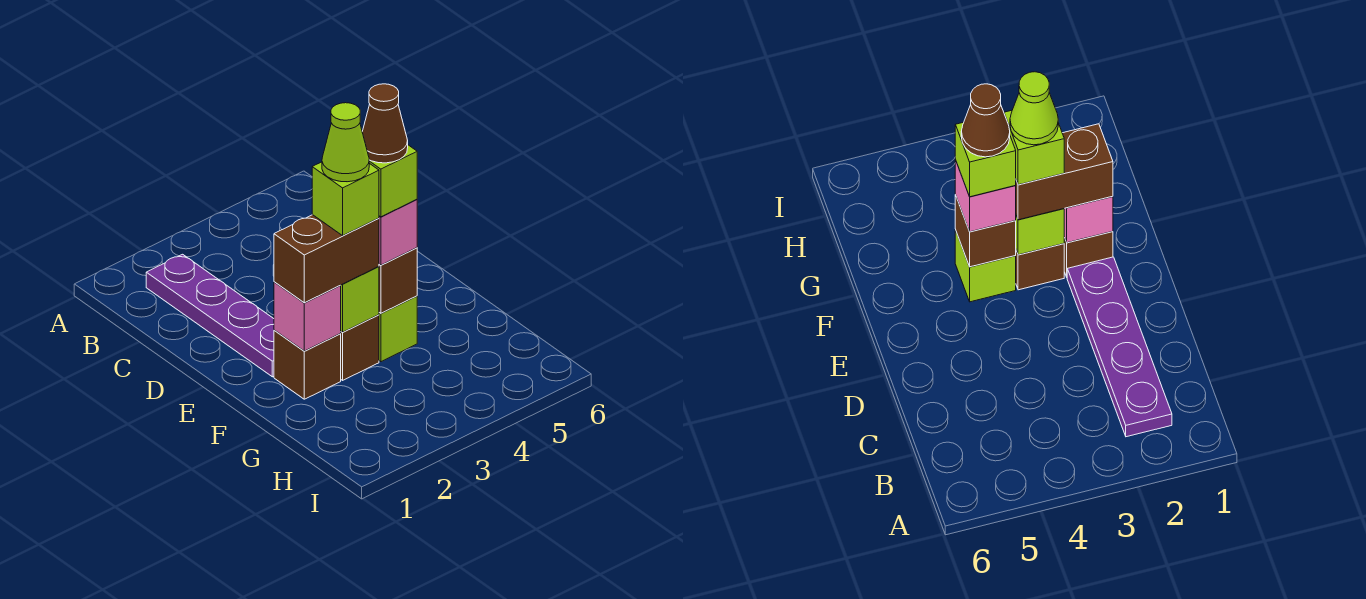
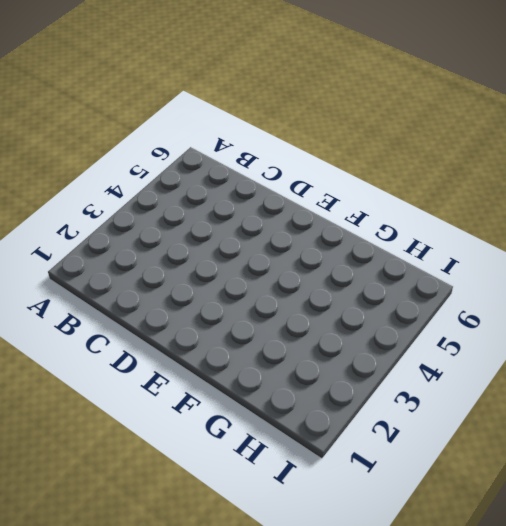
none -> purple 1x4 plate [146,254,274,377]
none -> brown 1x1 brick [274,330,341,399]
none -> brown 1x1 brick [340,315,379,380]

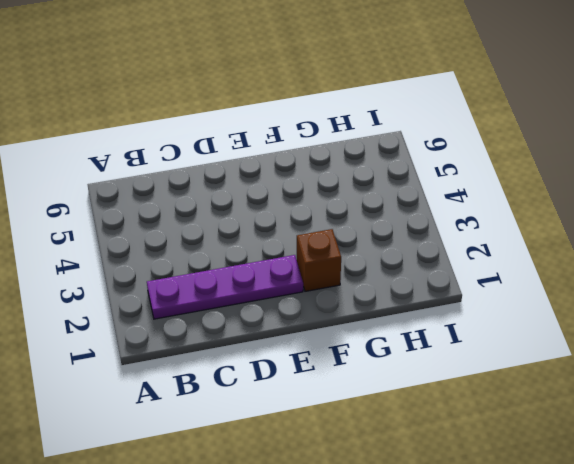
none -> brown 1x1 brick [340,315,379,380]
none -> lime 1x1 brick [379,296,417,362]
none -> pink 1x1 brick [274,282,341,351]

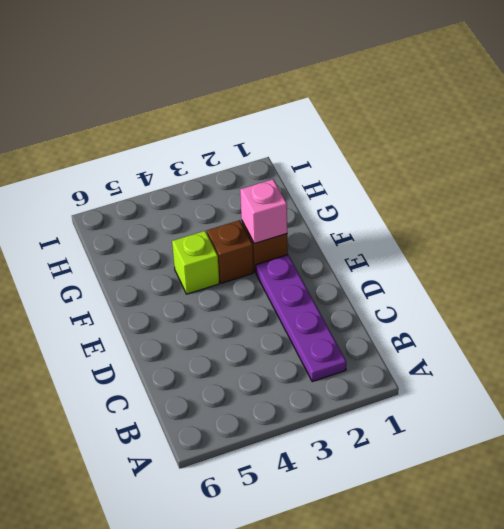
none -> lime 1x1 brick [340,267,379,332]
none -> brown 1x1 brick [379,248,417,313]
none -> brown 1x2 brick [274,215,379,303]

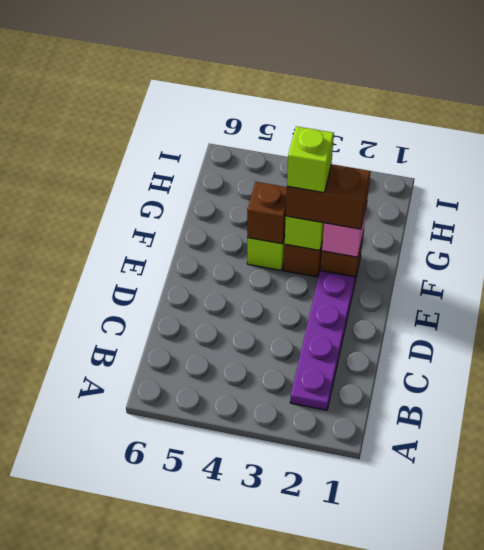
none -> pink 1x1 brick [379,199,417,265]
none -> lime 1x1 brick [369,145,417,217]
none -> lime 1x1 cone [322,103,369,182]

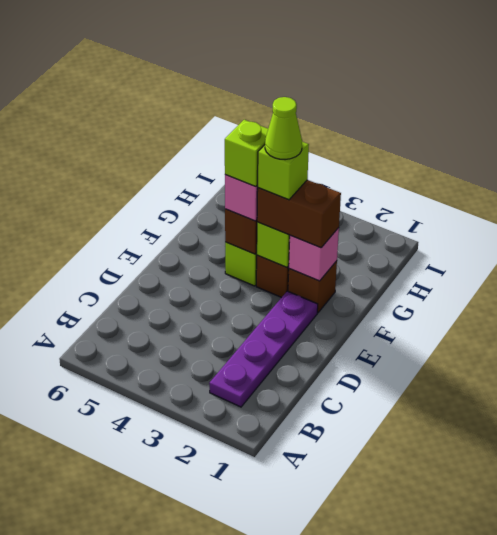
none -> brown 1x1 cone [362,84,408,163]

